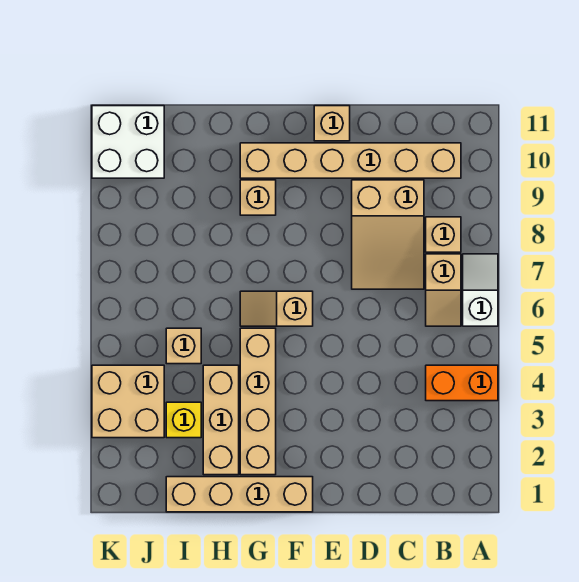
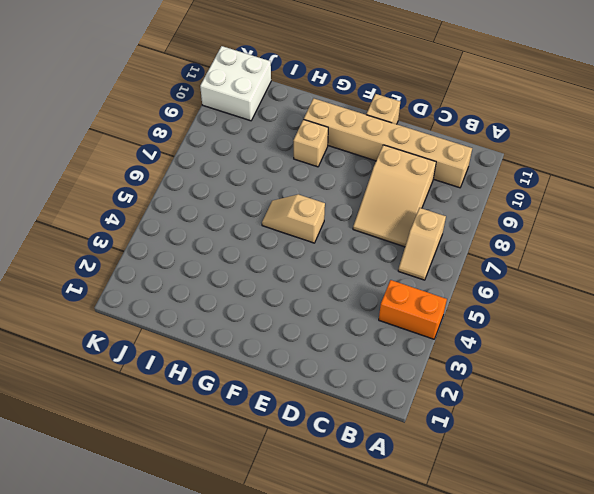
none -> white 1x2 slope [463,254,498,326]
none -> tan 1x1 brick [426,217,461,252]
none -> tan 1x4 brick [166,477,313,512]

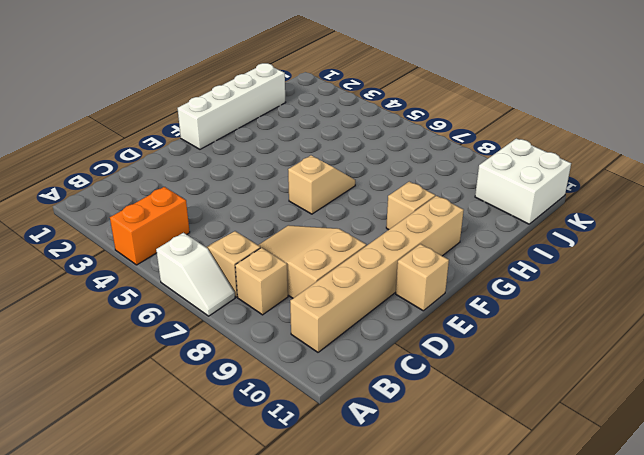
white 1x4 brick [178,63,286,149] -> tan 1x4 brick [166,477,313,512]
none -> tan 1x4 brick [240,328,276,475]
none -> tan 1x3 brick [203,365,239,475]
none -> yellow 1x1 brick [166,402,201,438]

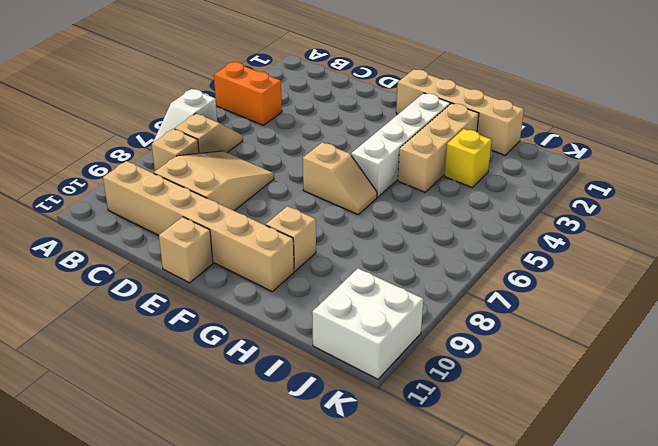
white 1x4 brick [351,93,450,197] -> tan 1x4 brick [240,328,276,475]
none -> tan 1x1 brick [166,328,201,364]
none -> tan 2x2 brick [92,365,164,438]

